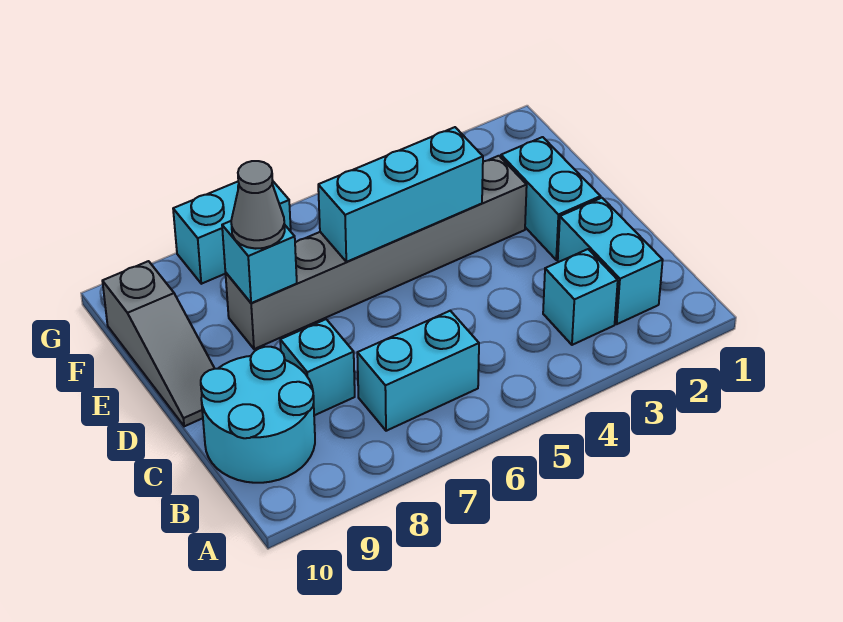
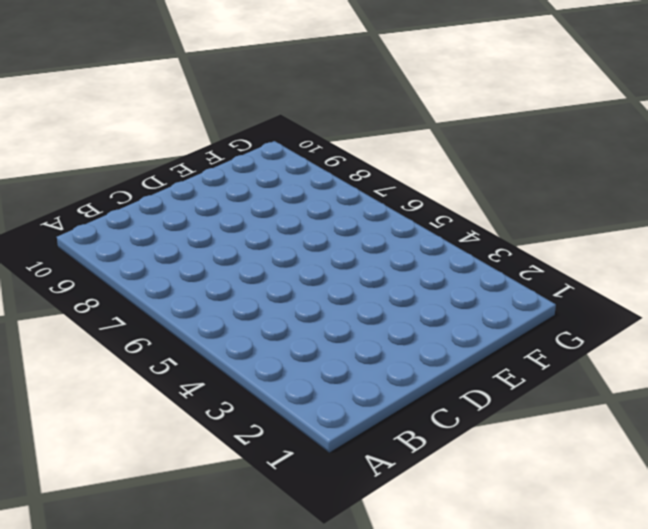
none -> cyan 1x2 brick [558,198,663,324]
none -> cyan 1x1 brick [543,249,618,345]
none -> cyan 1x2 brick [357,311,479,431]

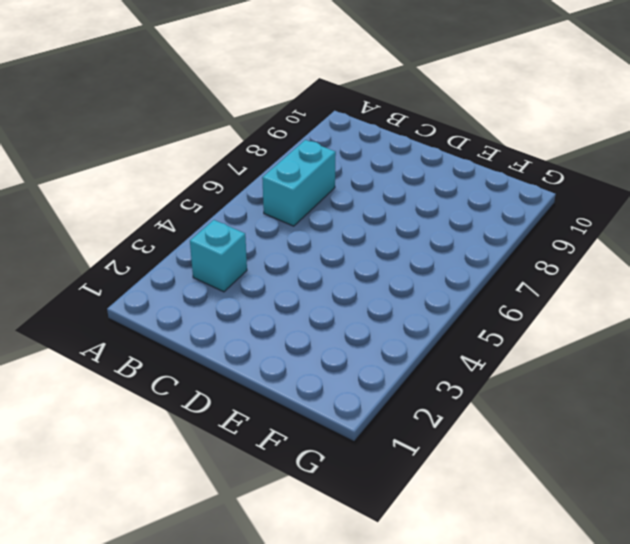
none -> cyan 1x2 brick [558,198,663,324]
none -> cyan 2x2 round brick [201,347,315,483]
none -> cyan 1x1 brick [280,319,355,415]

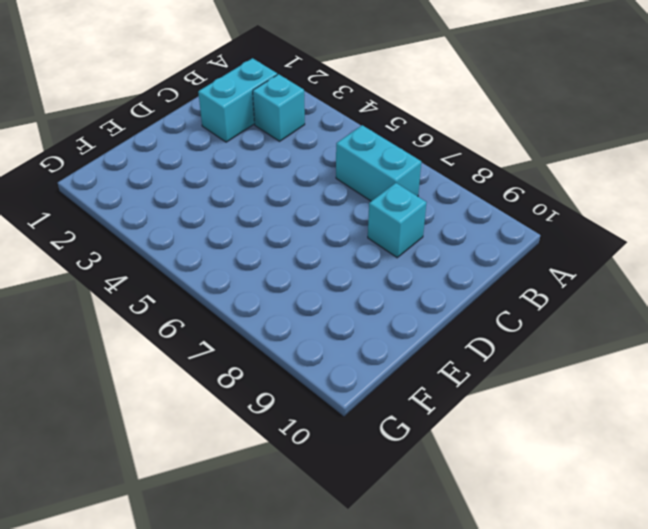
none -> cyan 2x2 round brick [201,347,315,483]
none -> cyan 1x2 brick [501,137,601,260]
none -> grey 1x3 slope [102,261,215,426]

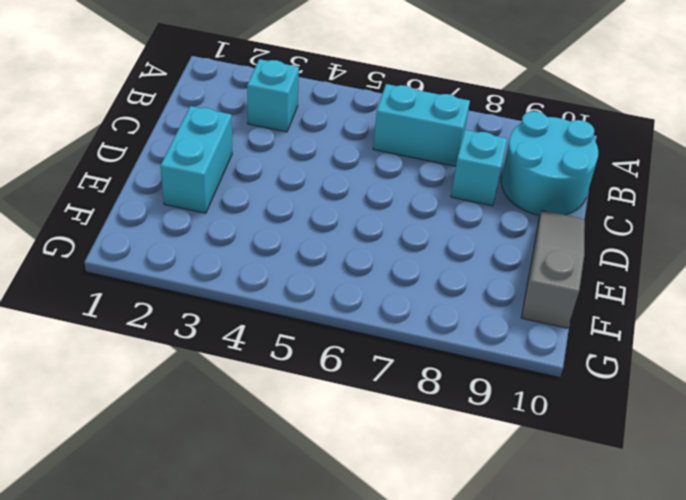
none -> cyan 1x2 brick [558,198,663,324]
none -> grey 1x6 brick [225,156,527,349]
none -> cyan 1x2 brick [173,181,291,284]

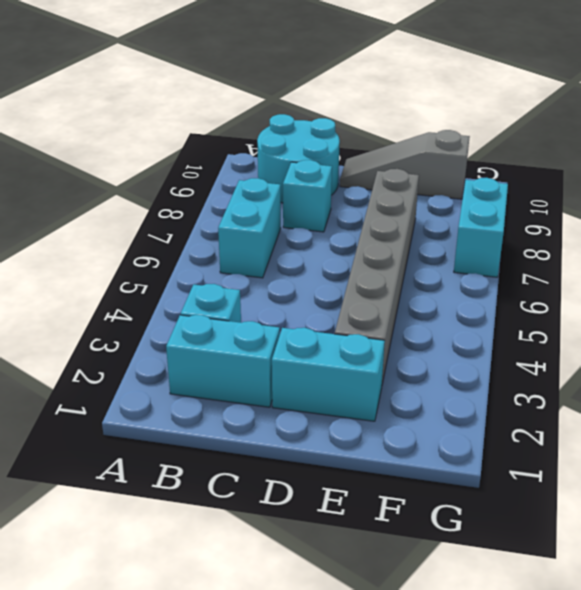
none -> cyan 1x3 brick [318,127,483,262]
none -> cyan 1x1 brick [222,221,297,303]
none -> grey 1x1 cone [231,161,285,249]

